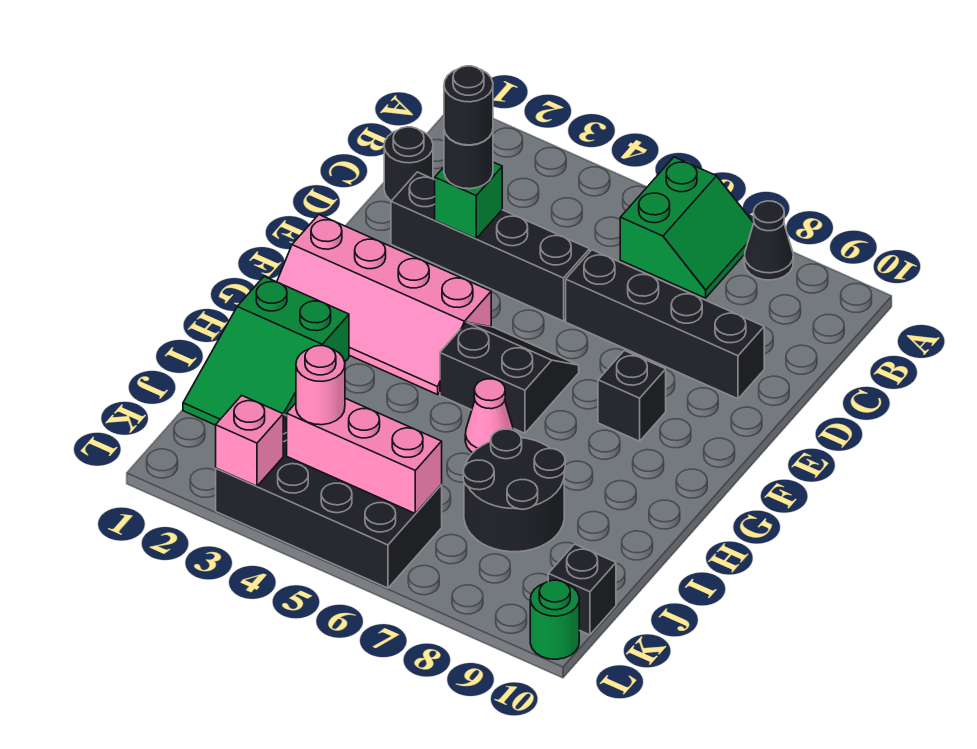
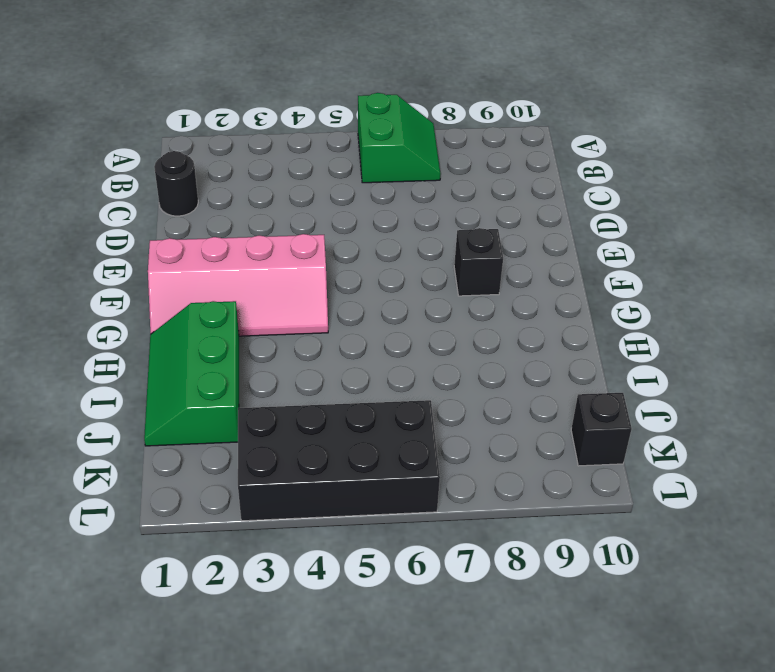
green 2x3 slope [144,301,239,446] -> green 2x3 slope turned to [183,277,349,425]
none -> black 1x1 cone [744,201,793,280]
none -> black 1x4 brick [391,172,590,321]
none -> black 1x4 brick [566,250,764,399]

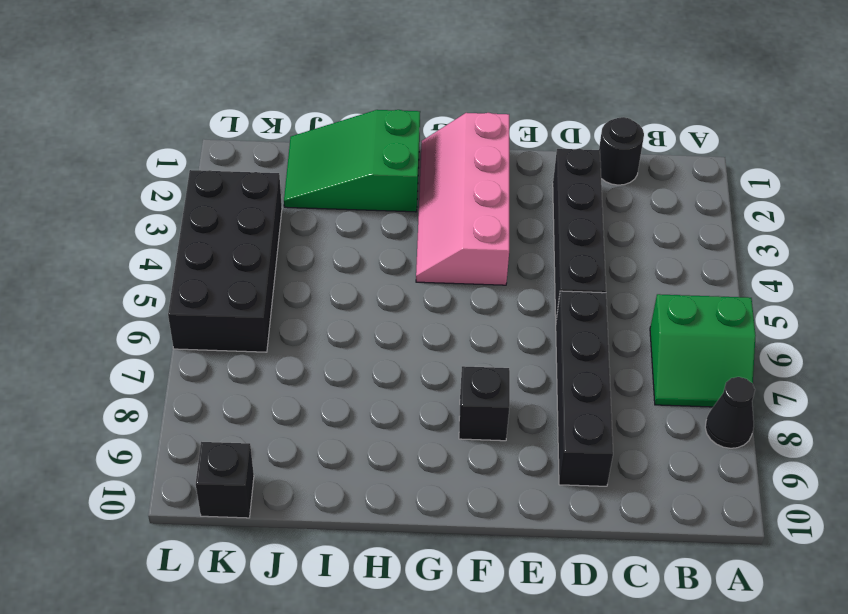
none -> black 2x2 slope [440,322,579,433]
none -> pink 1x1 cone [465,379,514,453]
none -> black 2x2 round brick [463,429,565,552]

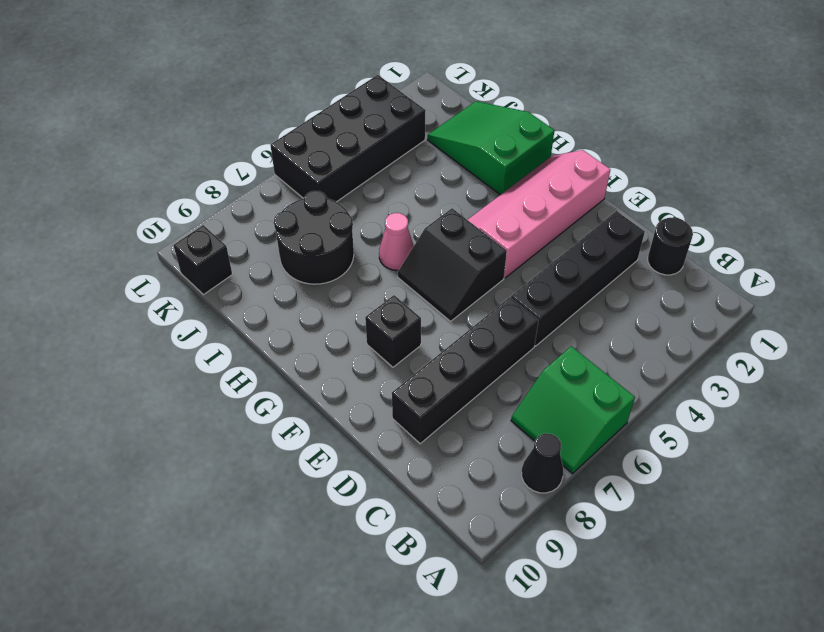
black 2x2 slope [398,208,507,321] -> black 2x2 slope turned to [440,322,579,433]
none -> green 1x1 round brick [530,580,579,659]
none -> green 1x1 brick [435,162,502,239]
none -> pink 1x3 brick [287,398,442,514]

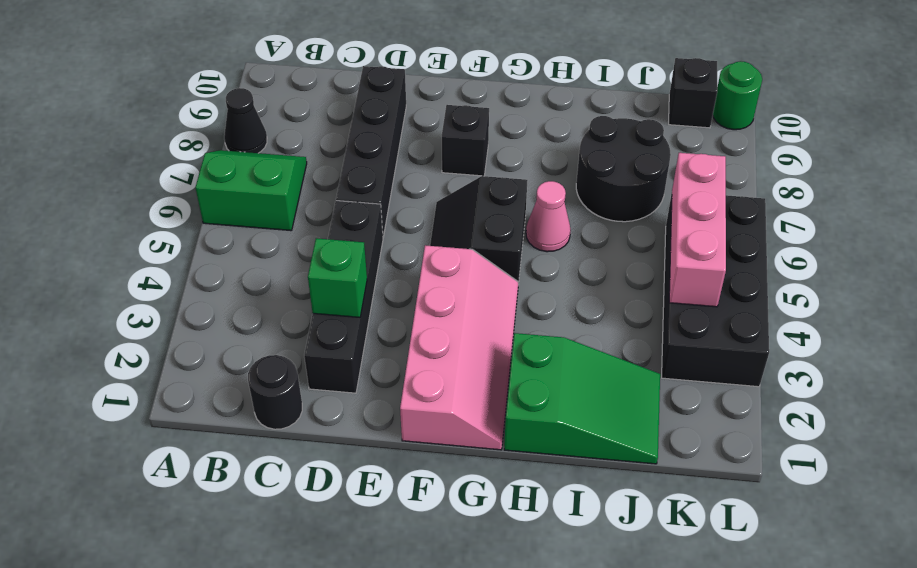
none -> pink 1x1 brick [216,396,283,486]
none -> black 1x1 round brick [444,130,493,189]
none -> pink 1x1 round brick [296,346,345,425]

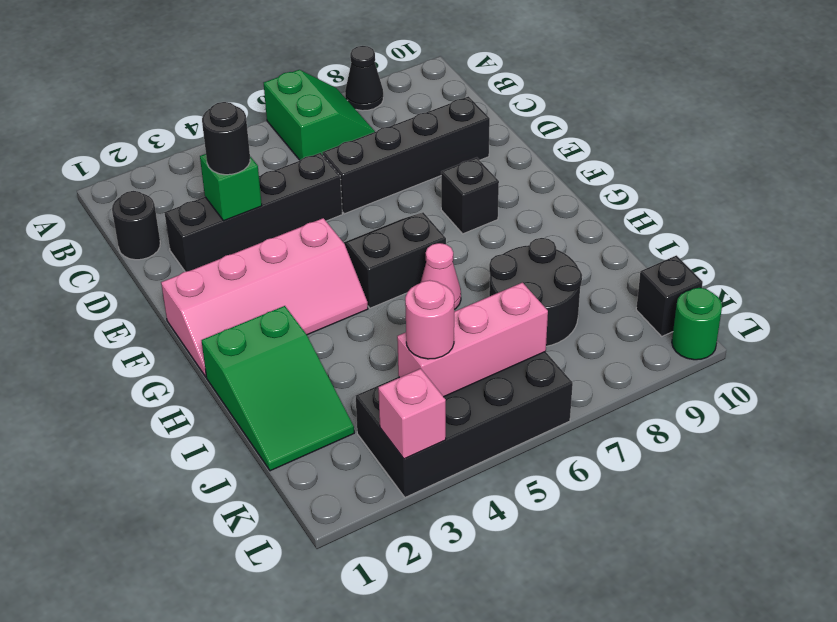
none -> black 1x1 round brick [444,66,493,145]

